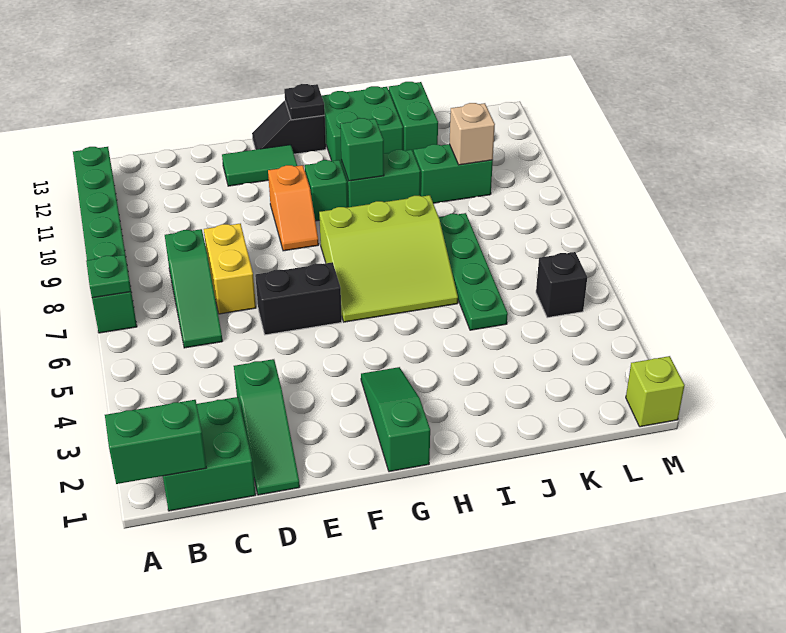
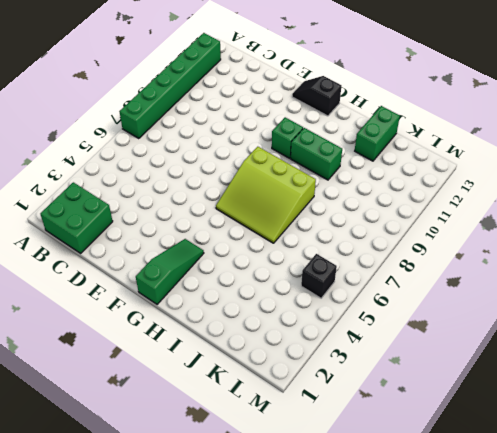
none -> green 1x3 slope [165,229,222,348]
none -> green 1x3 slope [234,359,300,495]
none -> yellow 1x2 brick [204,224,256,314]

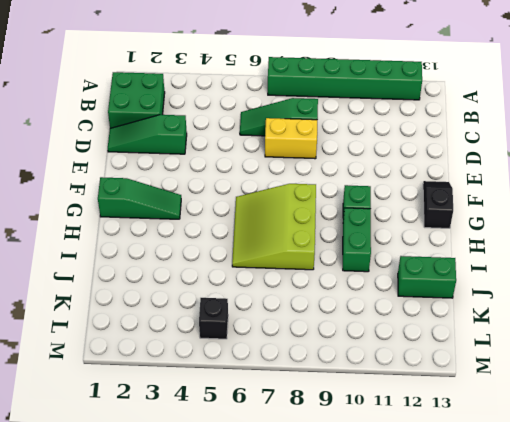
none -> black 1x2 brick [255,262,342,335]
none -> green 1x2 tile [222,145,297,186]
none -> orange 1x2 slope [268,165,319,251]

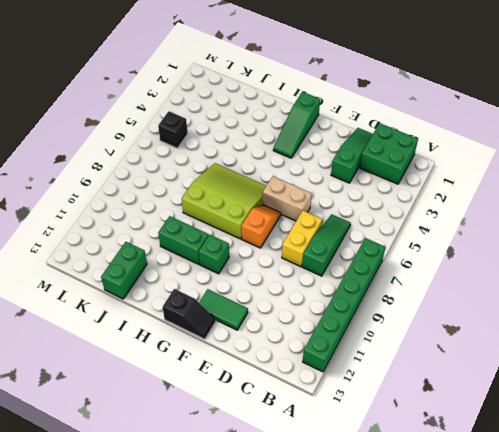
tan 1x2 brick [263,176,312,221] -> black 1x2 brick [255,262,342,335]
orange 1x2 slope [241,204,281,248] -> orange 1x2 slope moved to [268,165,319,251]
none -> green 2x2 brick [322,86,403,165]
none -> green 1x4 plate [439,213,508,330]
none -> green 1x2 brick [414,144,493,203]

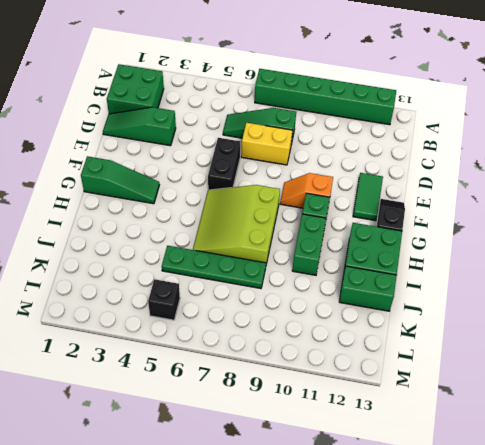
none -> green 1x2 brick [414,144,493,203]
none -> lime 1x1 brick [626,356,685,427]
none -> green 1x2 brick [105,400,206,484]

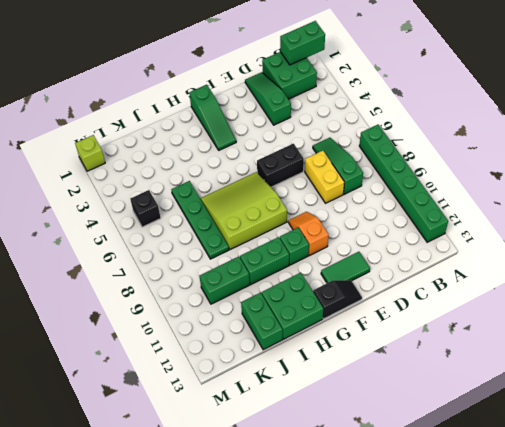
none -> green 1x1 plate [86,255,131,298]
none -> black 1x1 plate [284,84,325,120]
none -> green 1x1 brick [340,118,384,181]

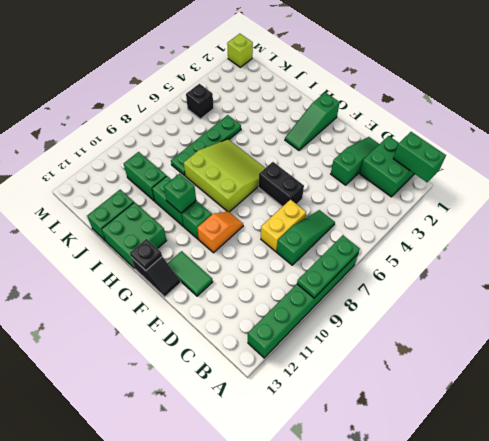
green 1x3 plate [297,235,360,298] -> green 1x1 plate [86,255,131,298]
none -> tan 1x1 brick [449,103,495,165]

